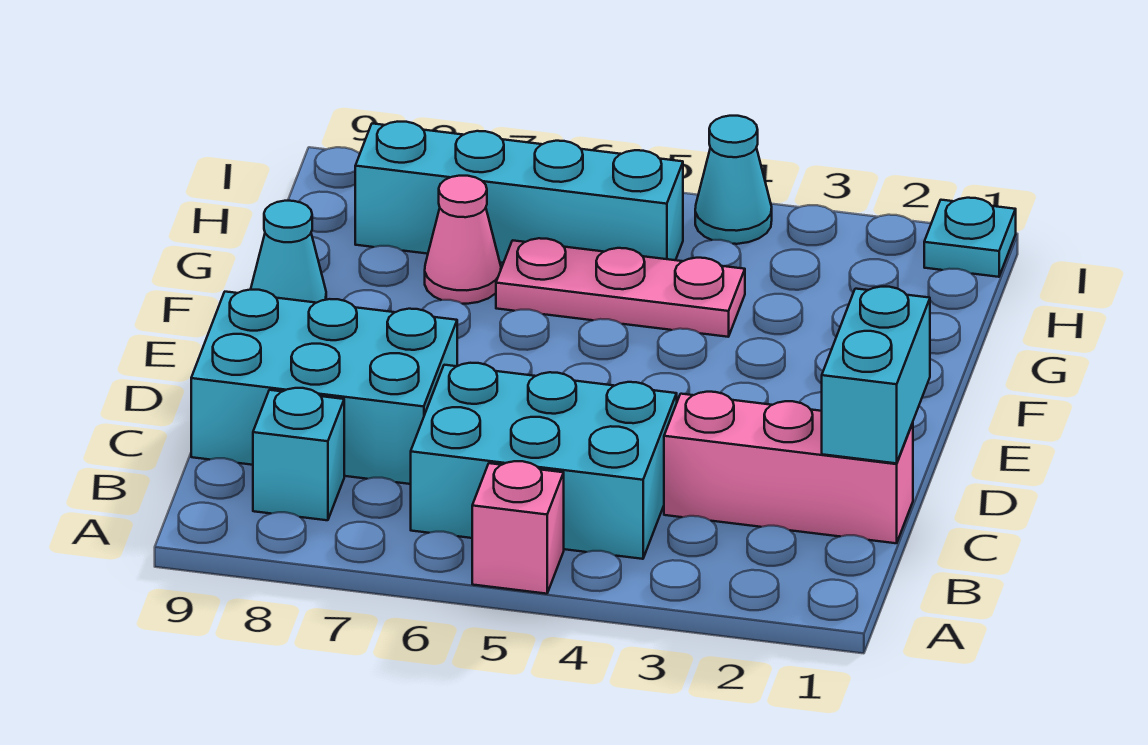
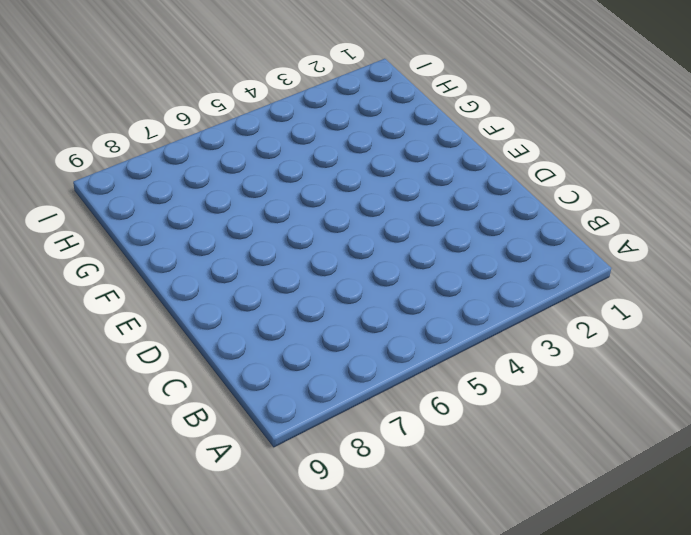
none -> pink 1x1 brick [472,461,564,594]
none -> cyan 2x3 brick [411,363,677,559]
none -> cyan 1x1 brick [253,388,344,520]

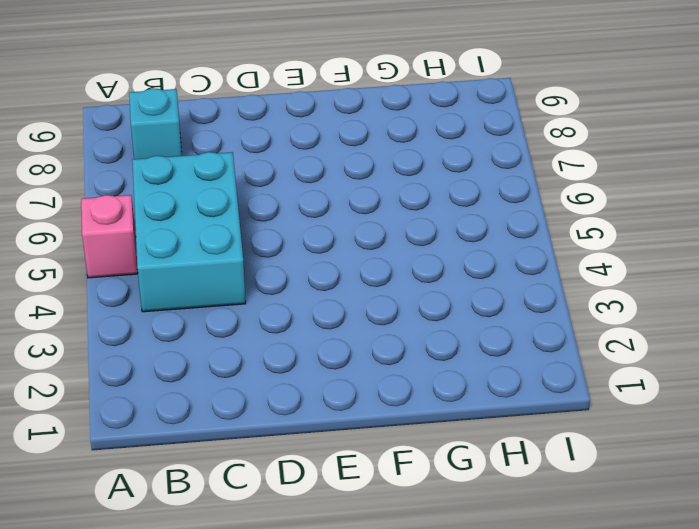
none -> pink 1x3 brick [664,392,913,543]
none -> cyan 2x3 brick [191,290,457,484]
none -> cyan 1x1 cone [251,201,326,303]

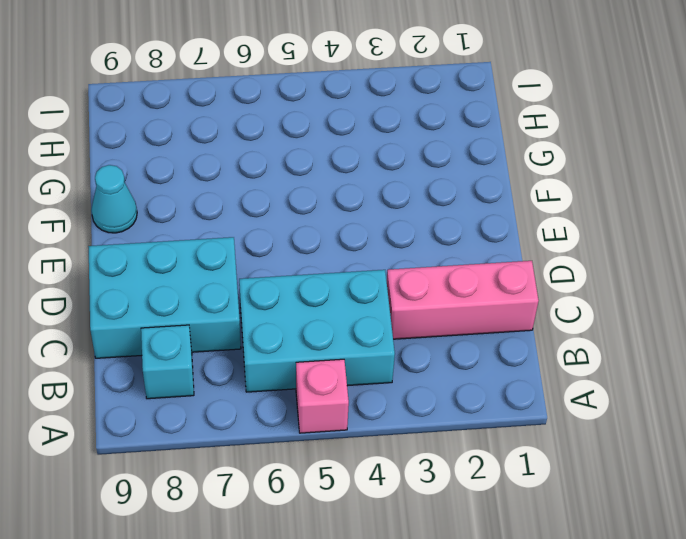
none -> pink 1x3 plate [496,238,745,337]
none -> pink 1x1 cone [425,176,501,304]
none -> cyan 1x4 brick [355,122,683,263]

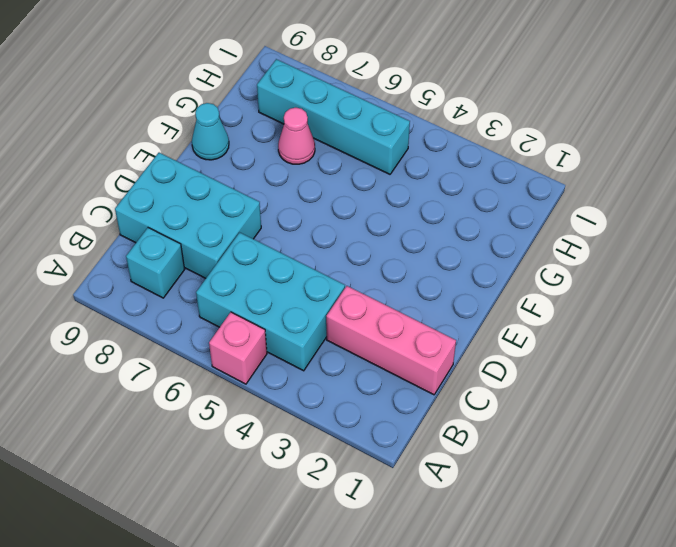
none -> pink 1x3 plate [496,238,745,337]
none -> cyan 1x1 plate [924,198,1016,277]
none -> cyan 1x1 cone [695,116,772,244]

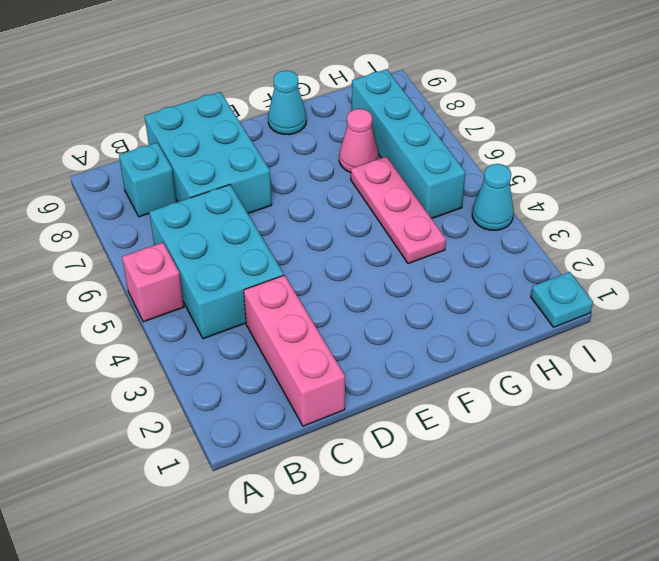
none -> cyan 1x2 brick [822,287,930,463]

